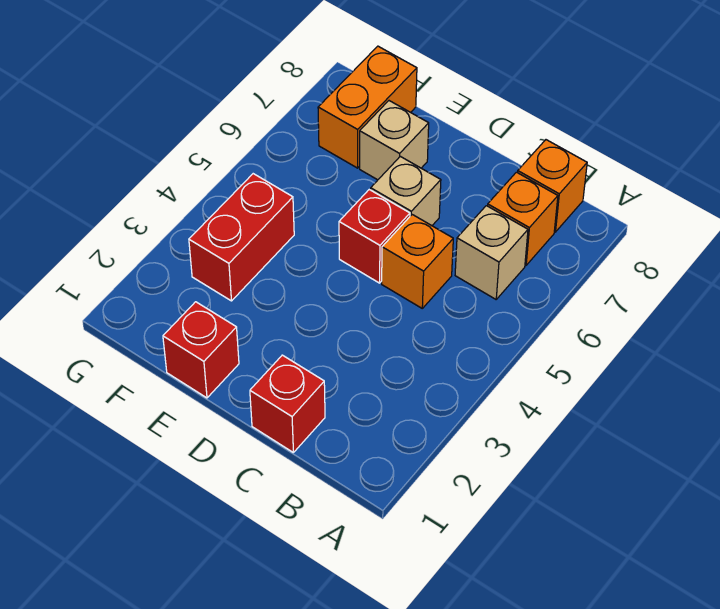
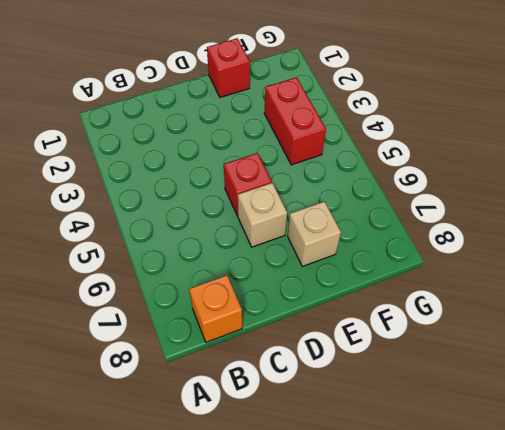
none -> tan 1x1 brick [455,206,528,299]
none -> orange 1x1 brick [488,172,558,265]

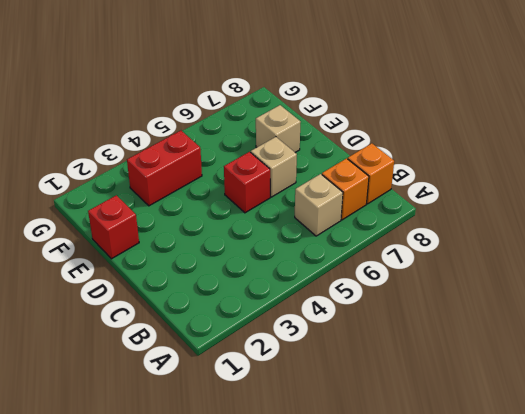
none -> red 1x1 brick [250,355,325,453]
none -> orange 1x1 brick [382,215,453,308]

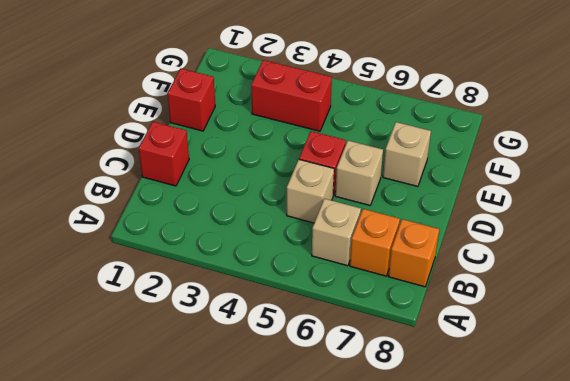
tan 1x1 brick [287,160,334,223] -> orange 1x1 brick [382,215,453,308]
none -> orange 1x2 brick [318,46,417,168]

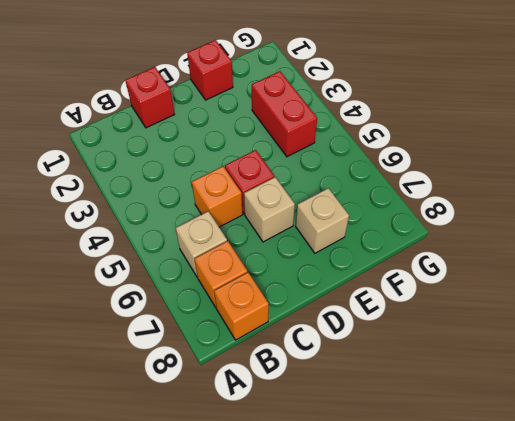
none -> orange 1x2 brick [318,46,417,168]

